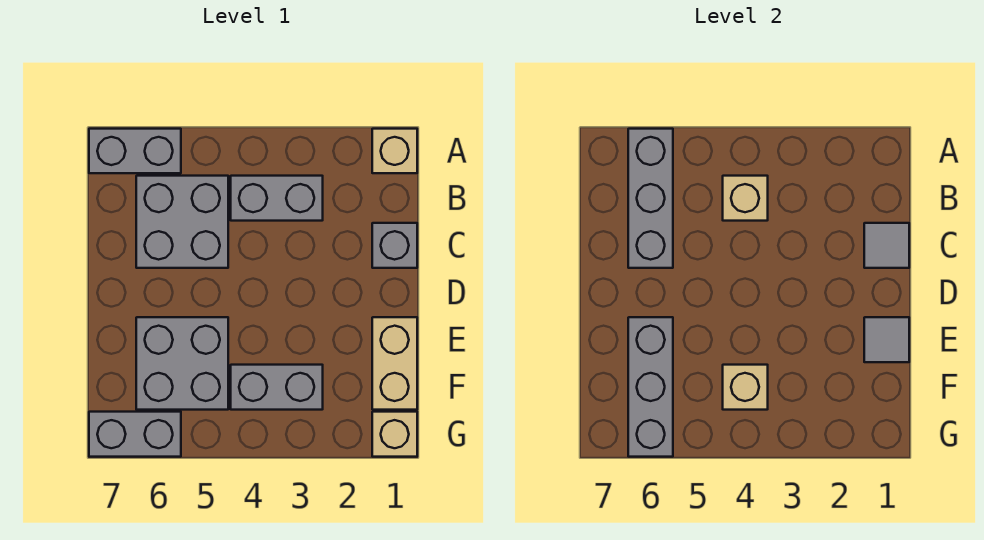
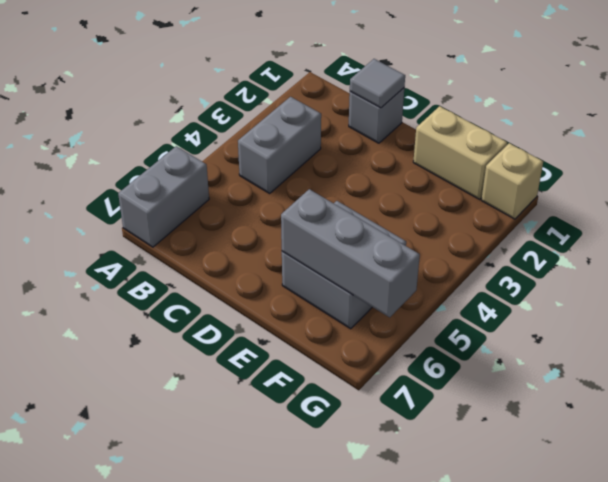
none -> tan 1x1 brick [372,129,417,173]
none -> grey 2x2 brick [136,176,228,268]
none -> grey 1x2 brick [231,365,323,410]

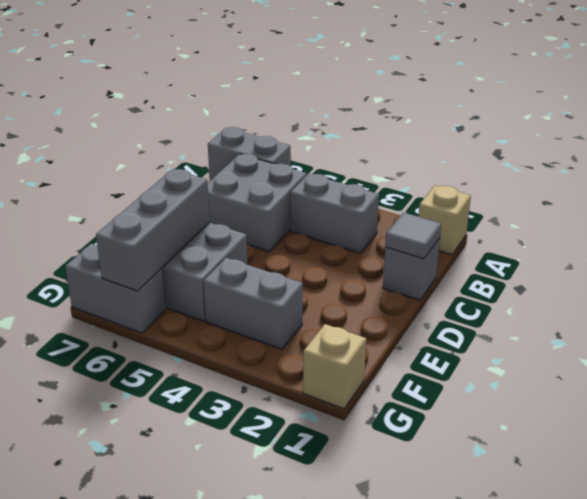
none -> tan 1x2 brick [372,317,417,410]
none -> grey 1x3 brick [628,129,673,268]
none -> tan 1x1 brick [723,176,768,221]

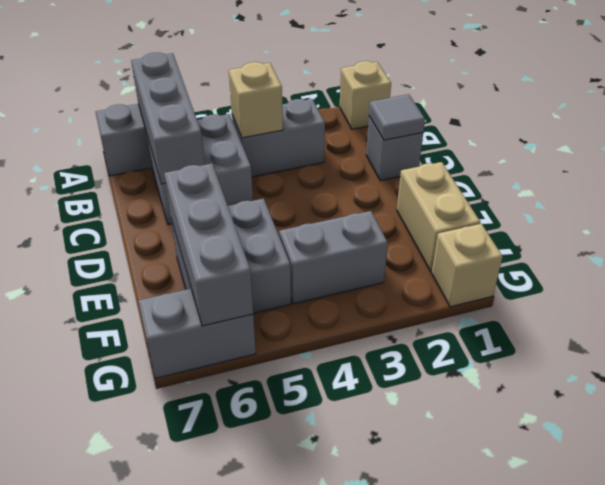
none -> grey 1x1 tile [864,317,909,362]
none -> tan 1x1 brick [723,365,768,410]

